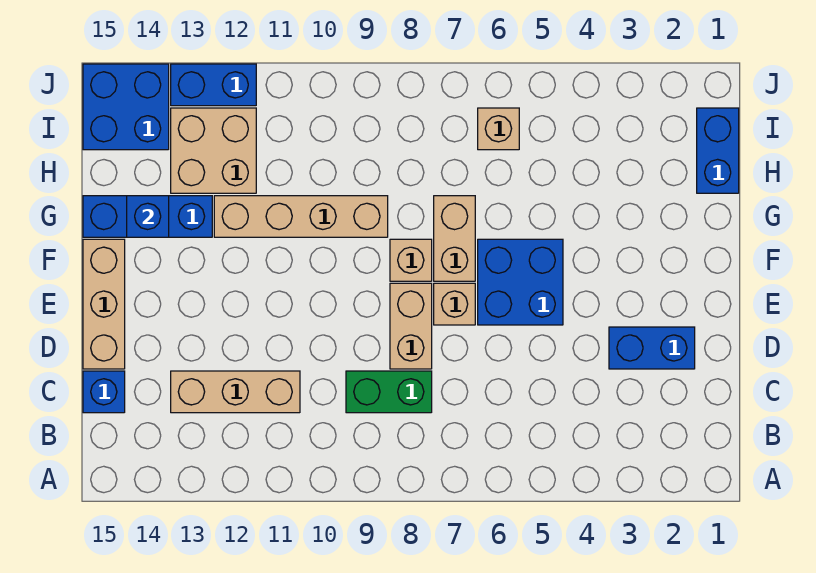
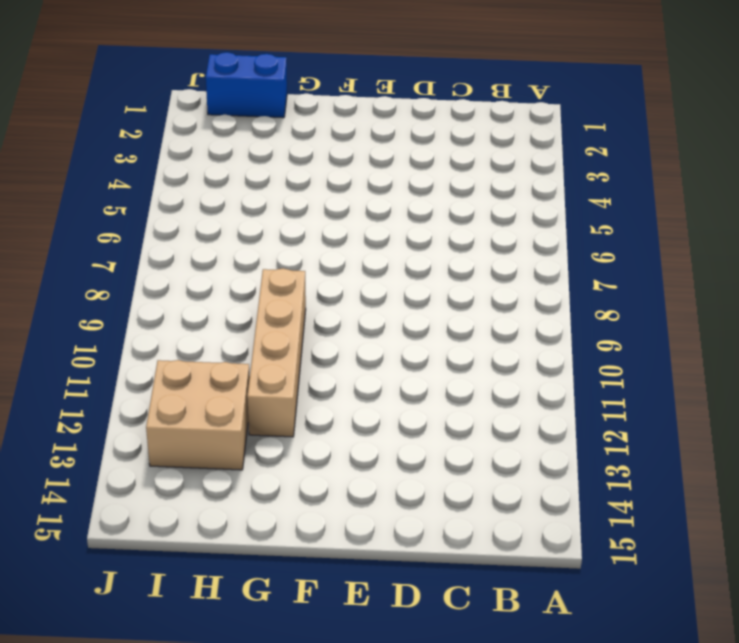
none -> green 1x2 brick [346,371,432,413]
none -> tan 1x3 brick [171,371,300,413]
none -> blue 1x1 brick [83,371,125,413]

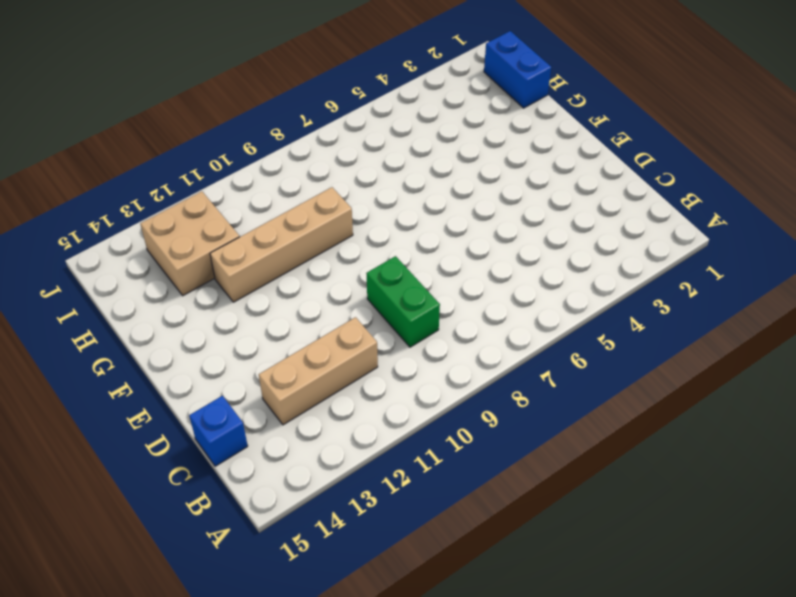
green 1x2 brick [366,256,440,347] -> green 1x2 brick turned to [346,371,432,413]
none -> blue 1x2 brick [609,327,695,369]
none -> tan 1x2 brick [390,283,432,369]
none -> tan 1x3 brick [83,239,125,369]

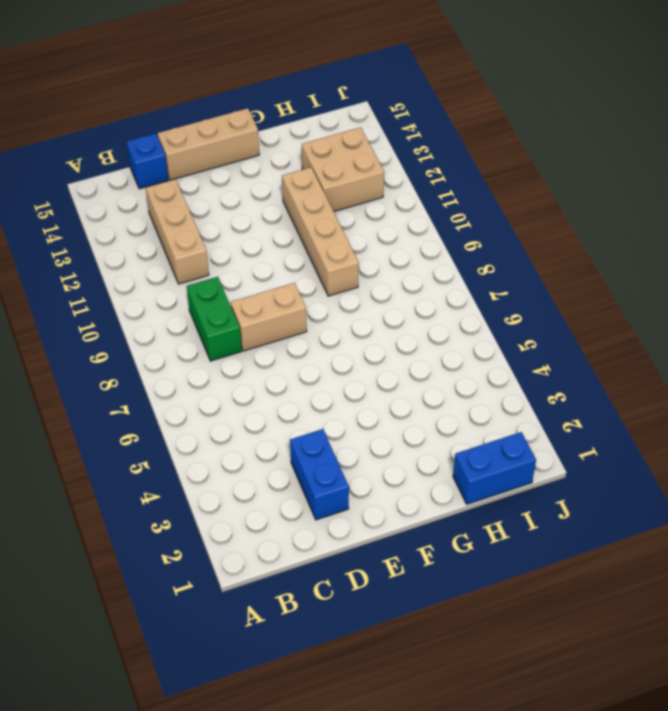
none -> blue 2x2 brick [478,239,563,325]
none -> tan 1x1 brick [434,283,475,325]
none -> tan 1x2 brick [434,196,475,281]

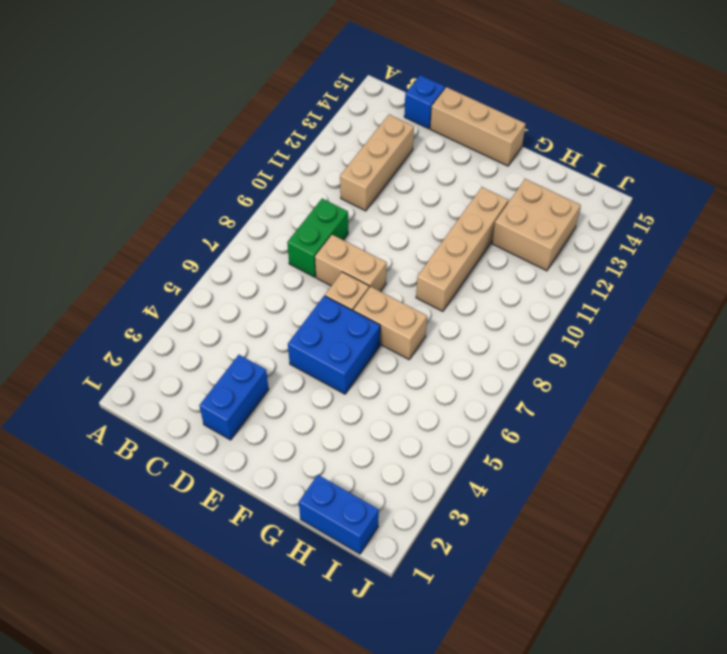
none -> tan 1x1 brick [390,239,432,281]
none -> blue 1x3 brick [83,196,212,237]
none -> tan 1x1 brick [478,108,519,150]

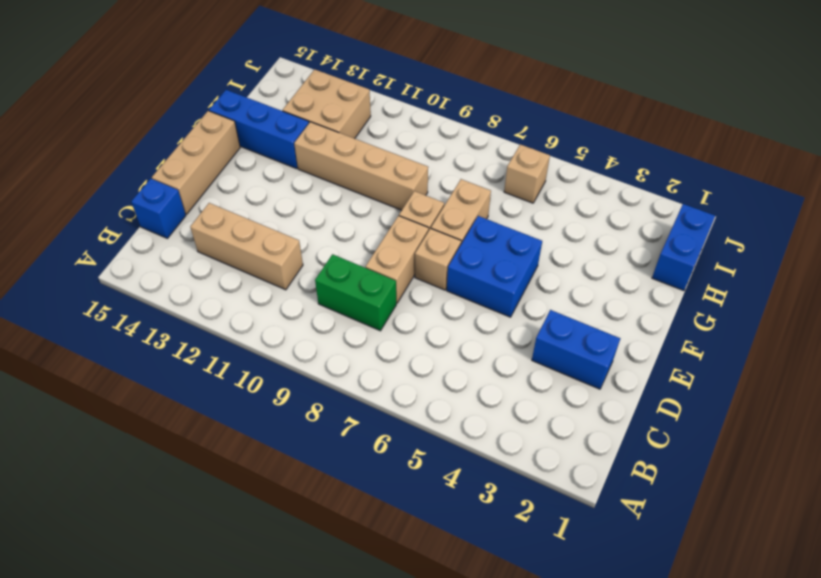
none -> blue 2x2 brick [83,64,169,150]
none -> blue 1x2 brick [171,64,256,106]
none -> blue 1x1 brick [127,196,169,237]

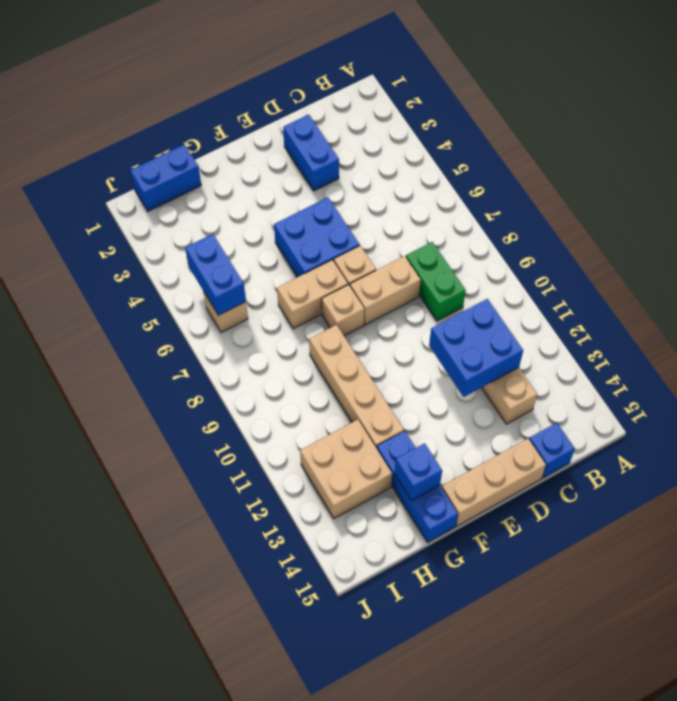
blue 2x2 brick [429,299,523,397] -> blue 2x2 brick moved to [83,64,169,150]
blue 1x2 brick [185,234,246,315] -> blue 1x2 brick moved to [171,64,256,106]

